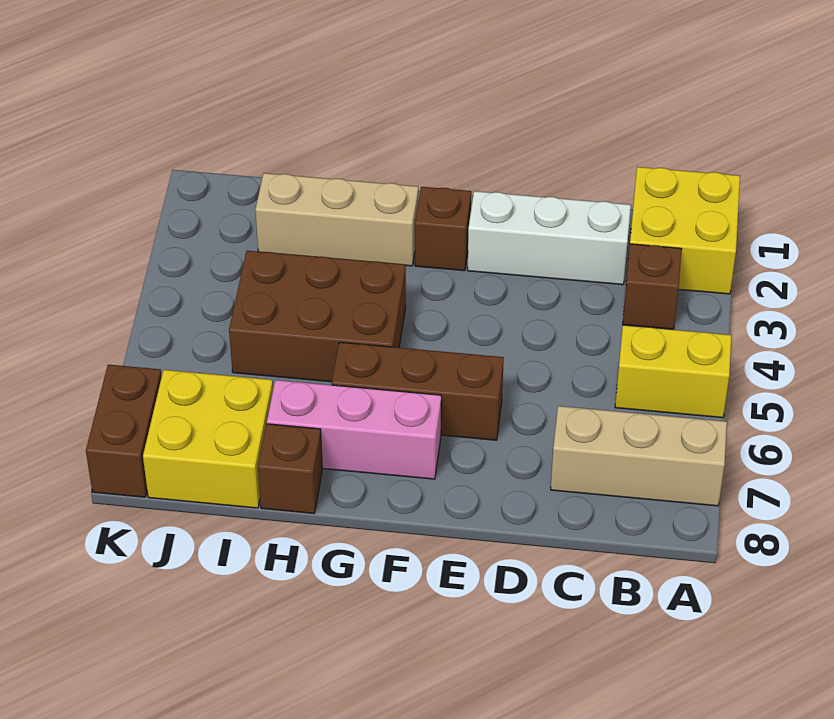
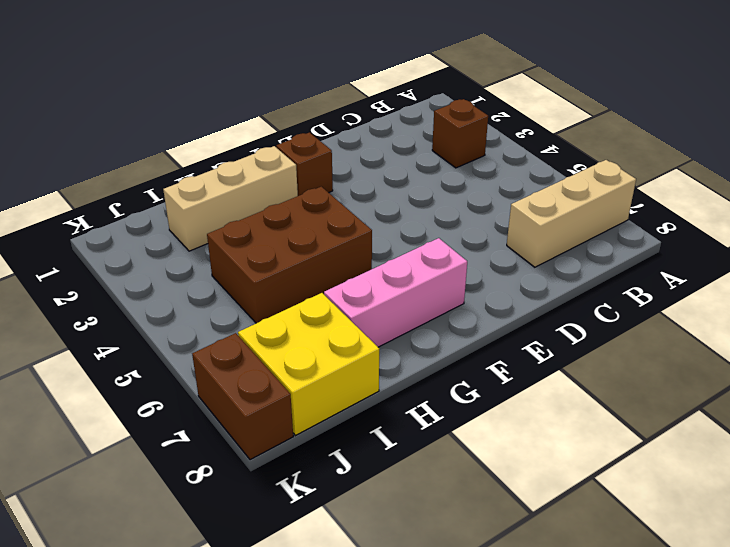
none -> yellow 2x2 brick [630,167,740,294]
none -> yellow 1x2 brick [615,325,732,418]
none -> white 1x3 brick [468,191,631,285]

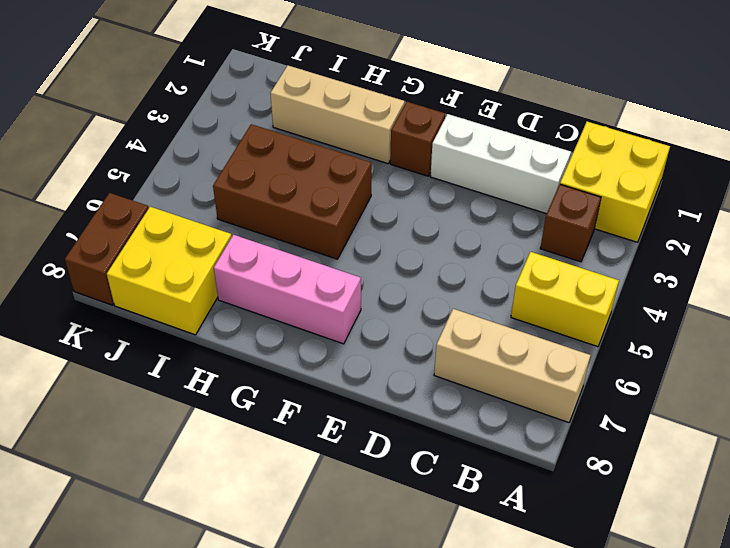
none -> brown 1x3 brick [332,342,504,440]
none -> brown 1x1 brick [258,424,322,513]

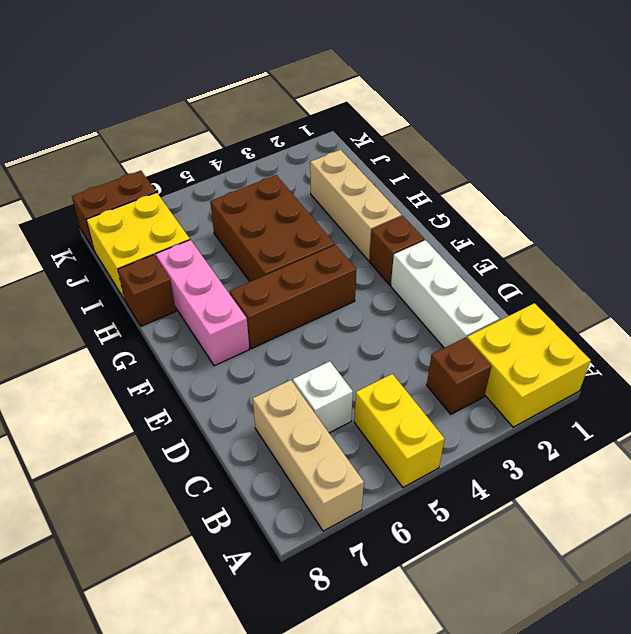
white 1x1 brick [293,361,353,433] -> none
brown 1x3 brick [230,245,356,349] -> brown 1x3 brick turned to [332,342,504,440]

